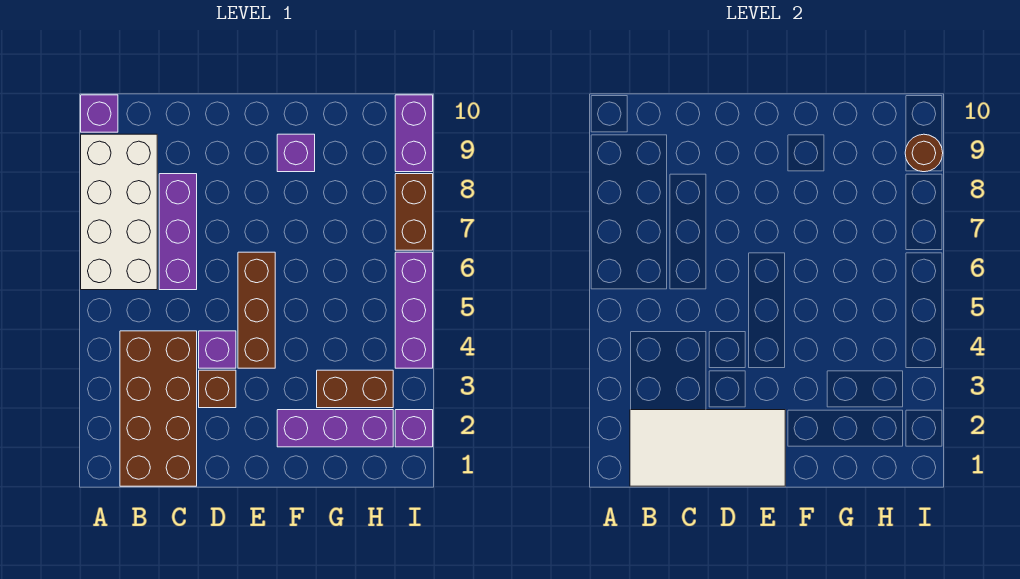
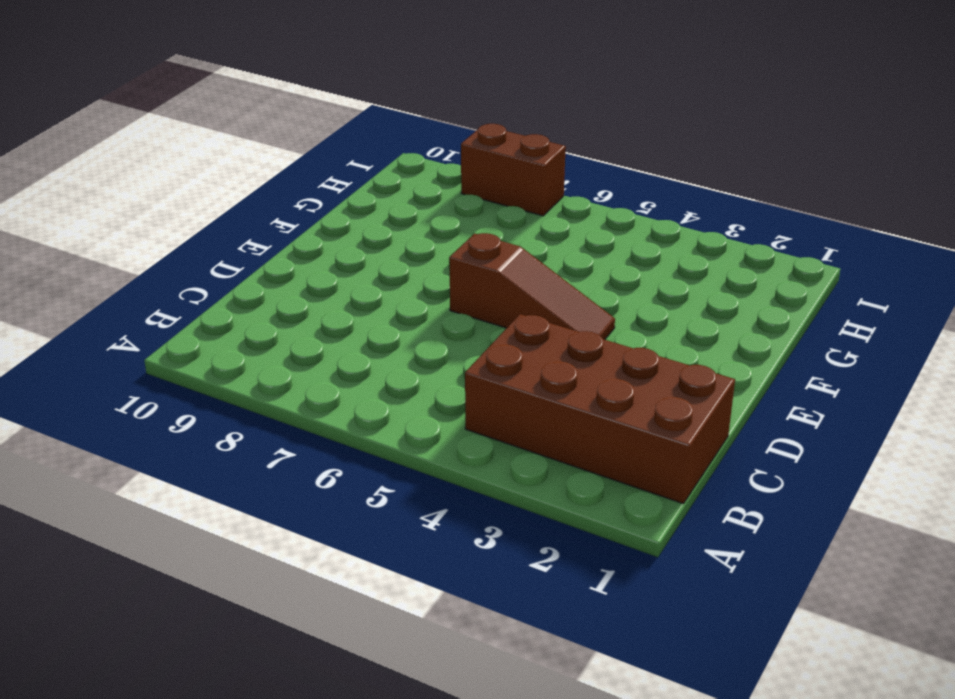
brown 1x3 slope [449,233,615,340] -> brown 1x3 brick [238,252,275,368]
none -> white 2x4 brick [81,134,157,290]
none -> purple 1x1 brick [81,95,118,132]
none -> purple 1x3 brick [159,174,197,290]

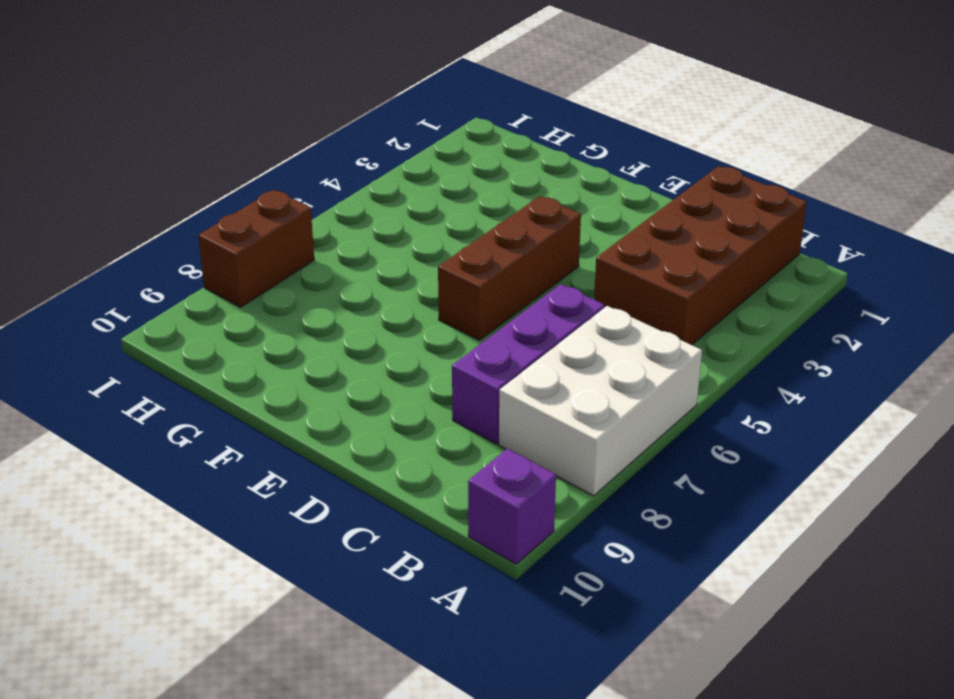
white 2x3 brick [499,306,702,496] -> white 2x4 brick [81,134,157,290]
none -> brown 1x1 brick [199,370,236,408]
none -> purple 1x1 brick [199,331,236,368]
none -> purple 1x3 brick [277,410,393,447]

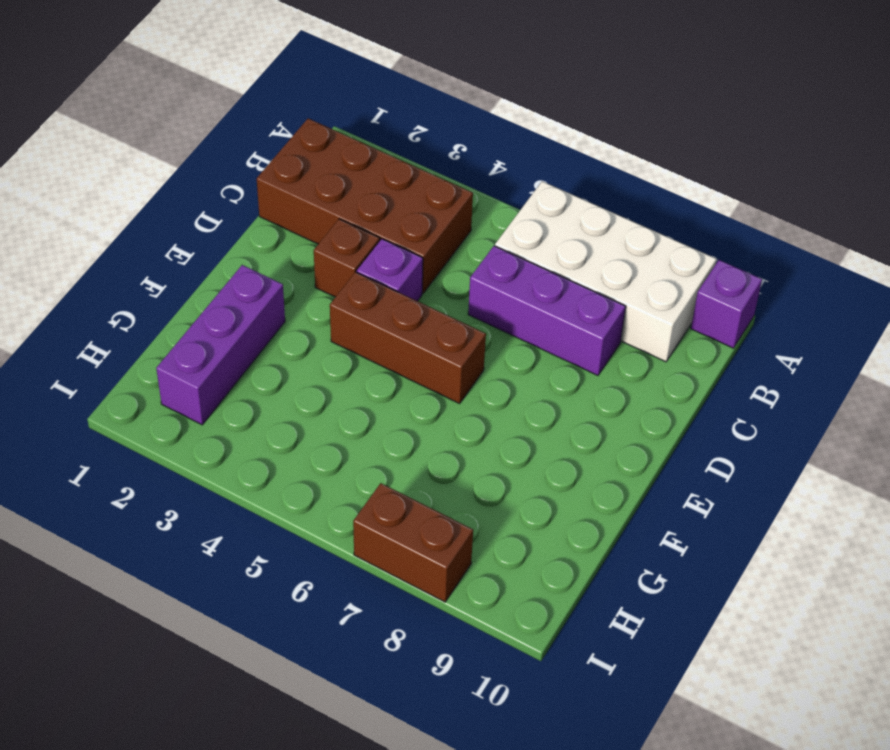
none -> purple 1x1 brick [277,134,315,172]
none -> brown 1x2 brick [317,370,393,408]
none -> purple 1x1 brick [395,410,433,447]

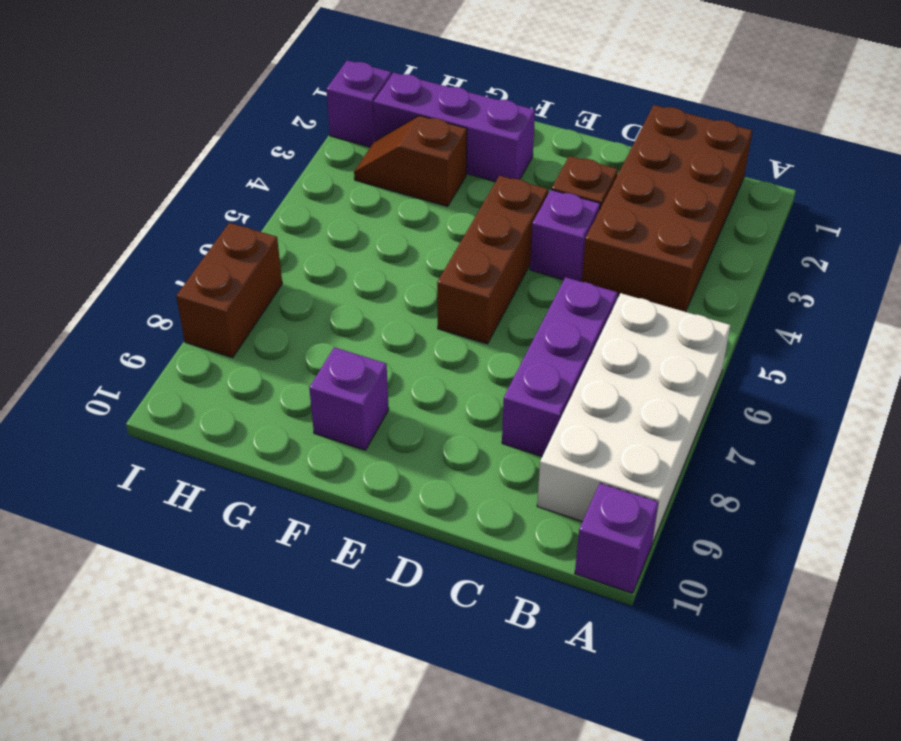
brown 1x2 slope [354,116,467,206] -> brown 1x2 brick [317,370,393,408]
none -> purple 1x3 brick [395,252,433,368]
none -> purple 1x2 brick [395,95,433,172]
none -> white 2x4 tile [630,410,785,486]

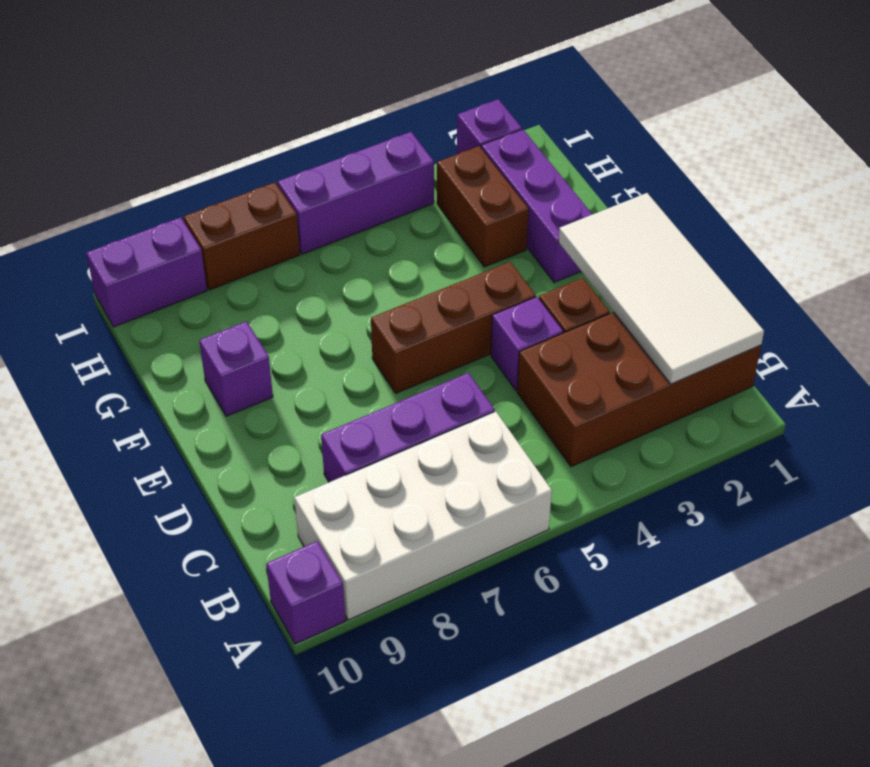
none -> brown 1x1 round brick [905,134,943,172]

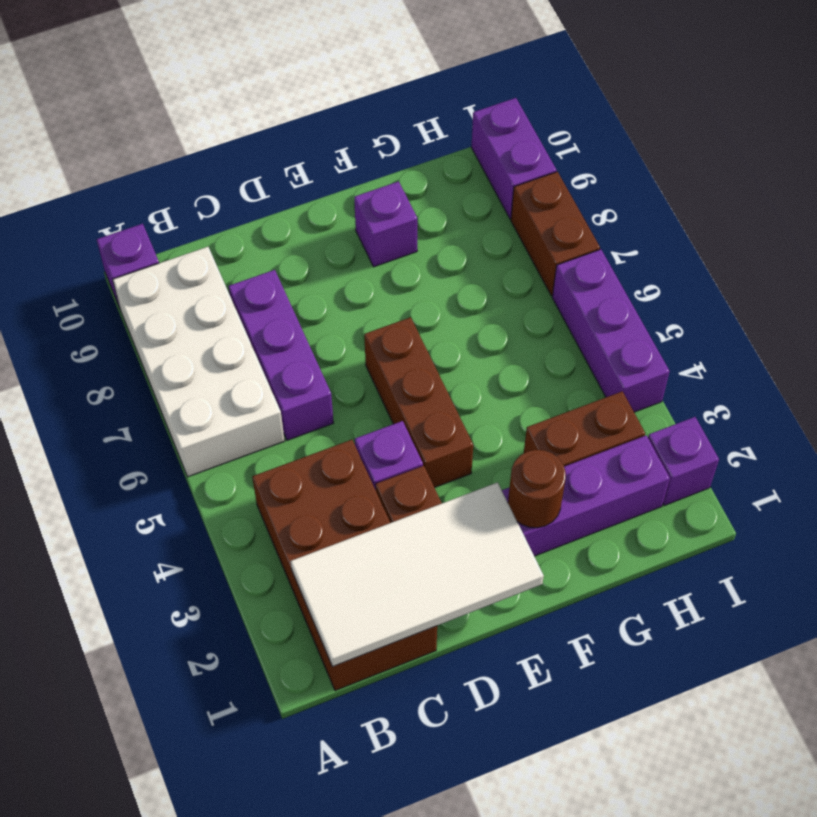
brown 1x1 round brick [508,450,566,528] -> brown 1x1 round brick moved to [905,134,943,172]

